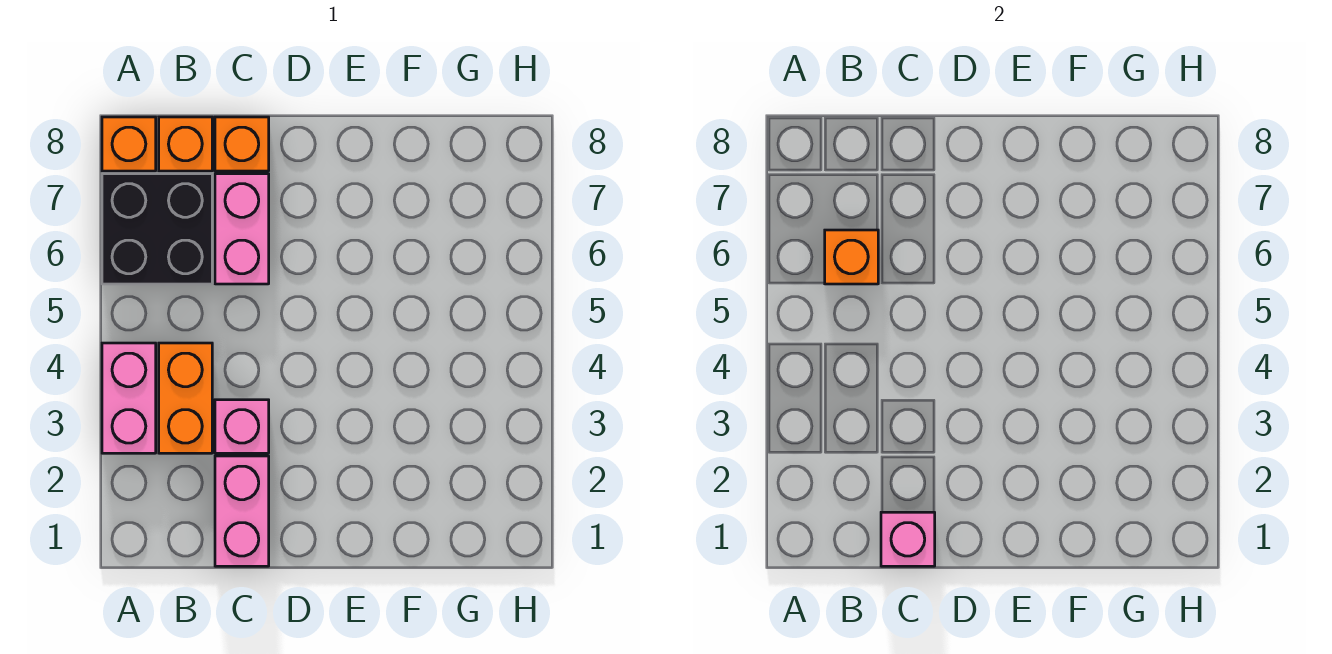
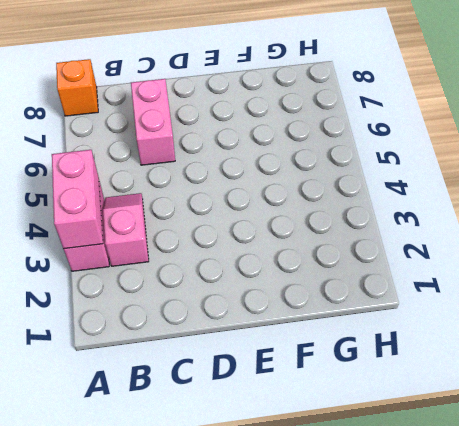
pink 1x2 brick [52,150,103,249] -> pink 1x2 brick moved to [215,456,269,566]
pink 1x2 slope [103,193,149,266] -> orange 1x2 brick [159,343,212,453]
none -> black 2x2 brick [102,174,212,284]
none -> orange 1x1 brick [159,117,212,171]

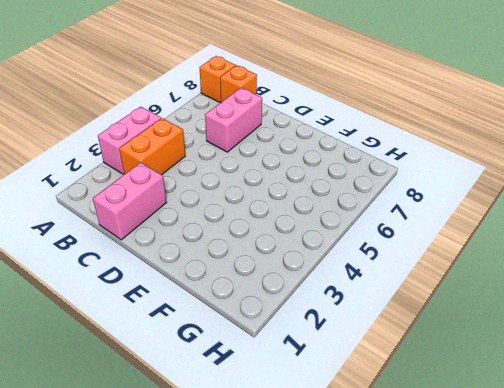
none -> black 2x2 brick [102,174,212,284]
none -> pink 1x1 brick [215,400,269,453]

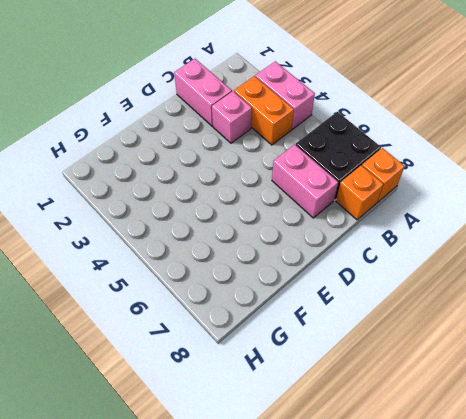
none -> orange 1x1 brick [215,117,269,171]
none -> orange 1x1 brick [825,230,878,284]

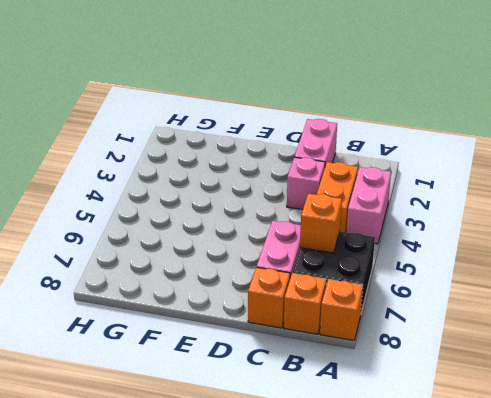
none -> pink 1x1 brick [881,512,935,566]

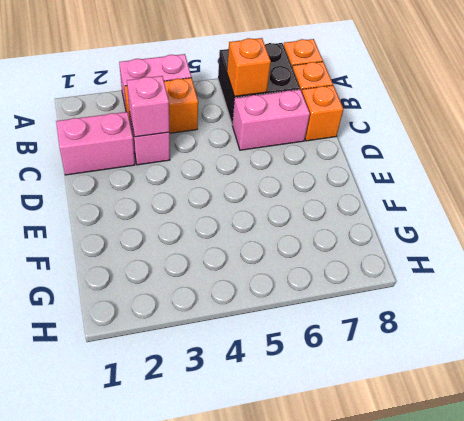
pink 1x1 brick [127,76,169,137] -> pink 1x1 brick moved to [881,512,935,566]

